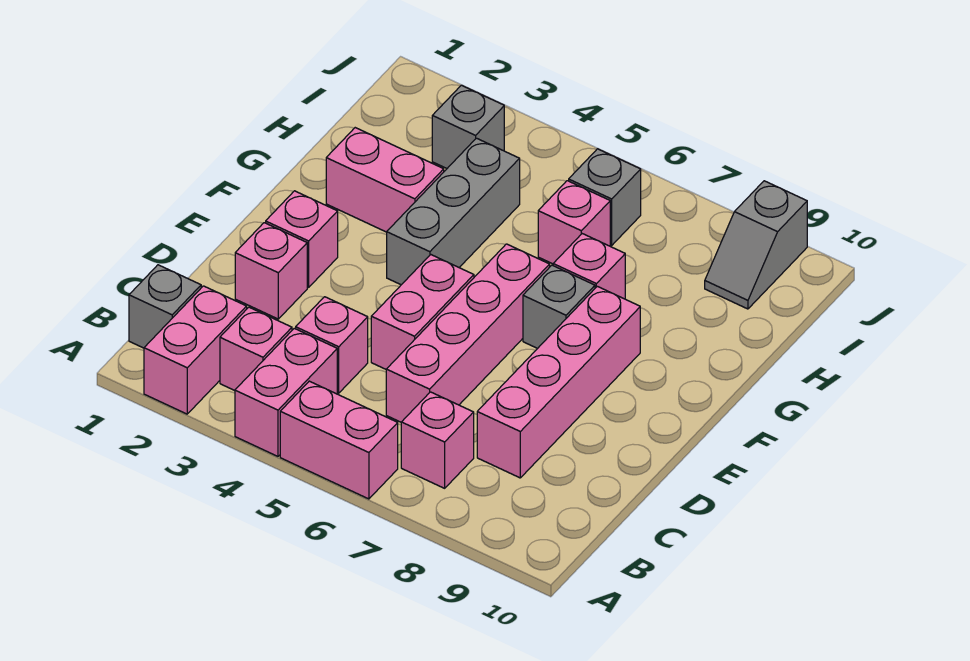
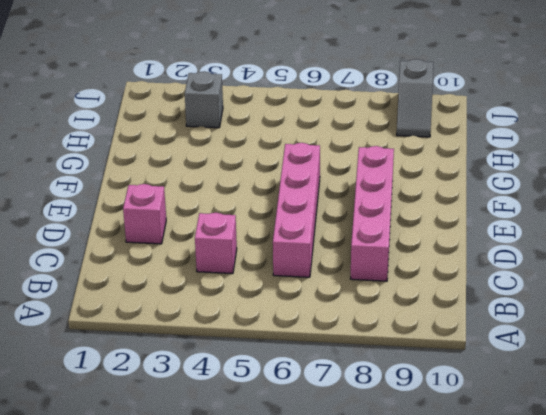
none -> pink 1x2 brick [144,286,247,414]
none -> pink 1x2 brick [235,328,337,456]
none -> pink 1x2 brick [280,381,398,499]

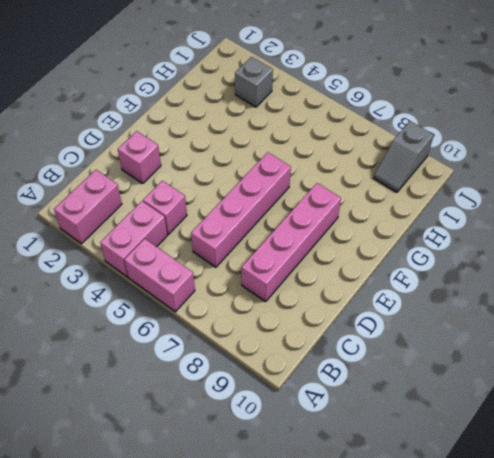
none -> grey 1x1 brick [129,265,201,348]
none -> pink 1x1 brick [220,307,292,391]
none -> pink 1x1 brick [401,392,474,488]

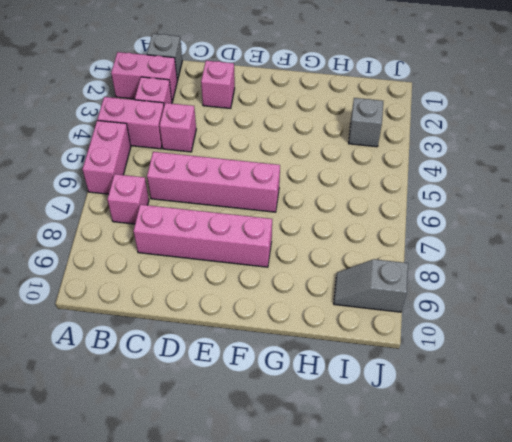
none -> pink 1x2 brick [371,255,474,369]
none -> pink 1x1 brick [266,191,338,287]
none -> grey 1x3 brick [387,138,520,285]

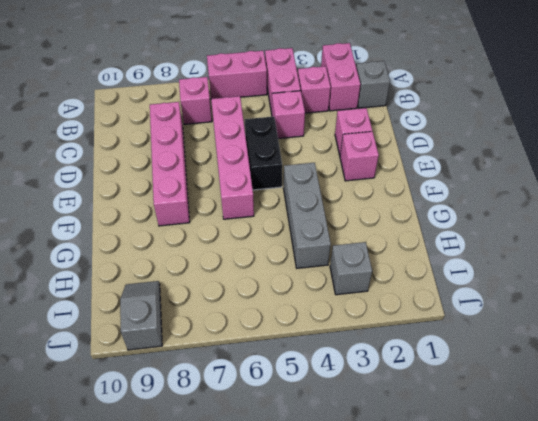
black 1x2 brick [245,116,282,190] -> pink 1x2 brick [371,255,474,369]
none -> grey 1x1 brick [523,265,595,349]
none -> pink 1x2 brick [326,128,444,232]
none -> pink 1x1 brick [553,234,625,299]

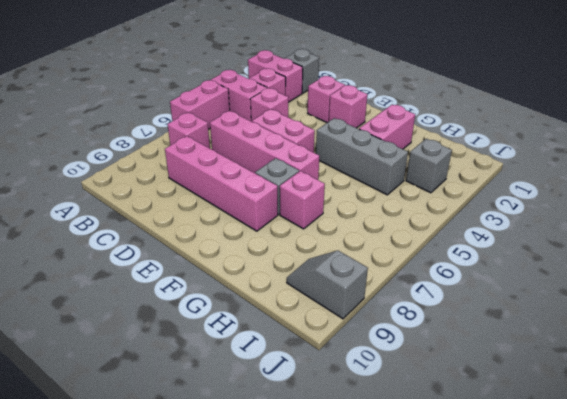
none -> pink 1x1 brick [538,181,610,264]
none -> grey 1x1 brick [569,149,641,245]

